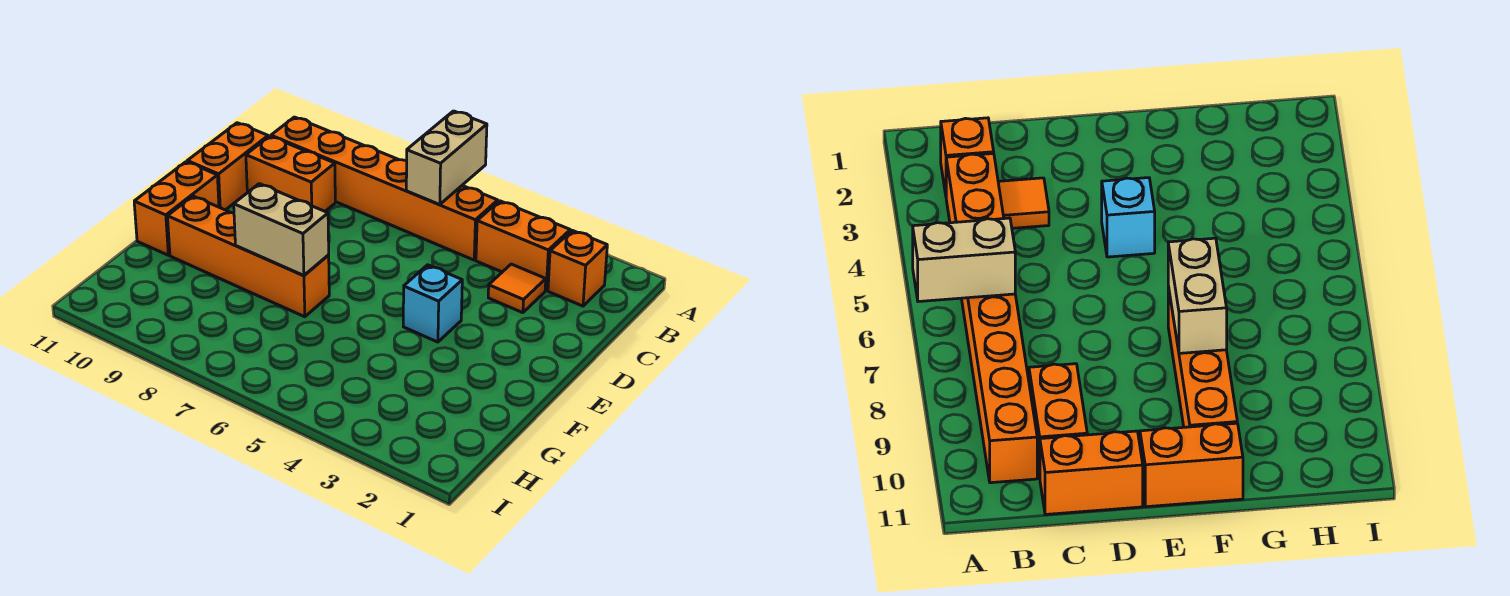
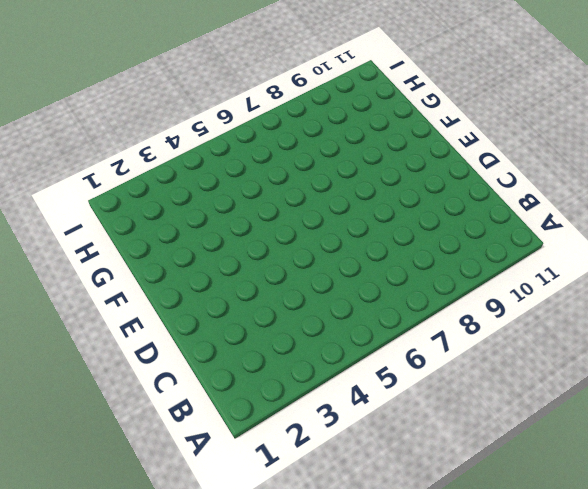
none -> orange 1x1 brick [548,230,607,306]
none -> orange 1x2 brick [476,201,570,290]

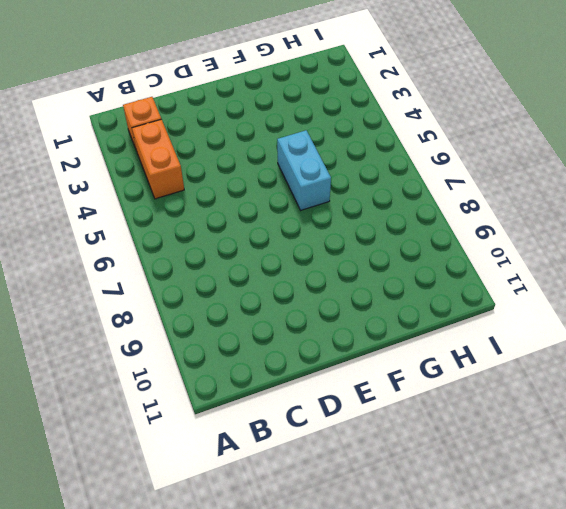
cyan 1x2 brick [277,130,331,210] -> none
none -> orange 1x6 brick [271,117,498,260]
none -> orange 1x1 tile [488,264,546,313]

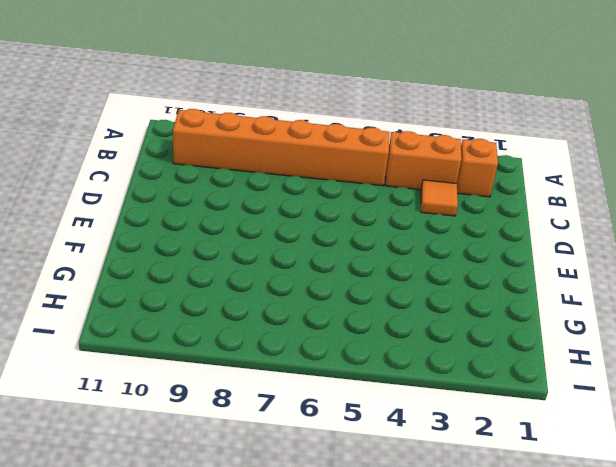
none -> orange 1x2 brick [246,136,335,211]
none -> orange 1x2 brick [187,123,268,210]

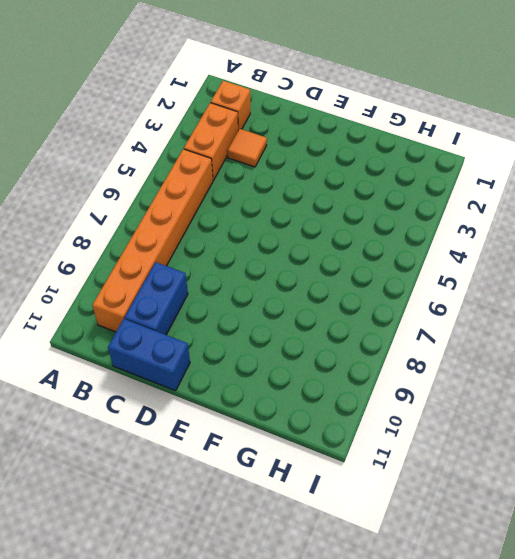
blue 1x2 brick [125,262,188,335] -> orange 1x2 brick [246,136,335,211]
blue 1x2 brick [108,319,190,391] -> orange 1x2 brick [187,123,268,210]
none -> cyan 1x1 brick [403,265,462,342]
none -> orange 1x2 brick [134,162,219,255]

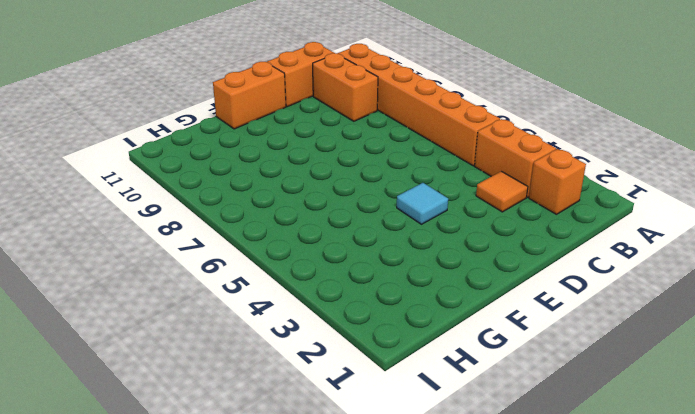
cyan 1x1 tile [397,183,448,224] -> cyan 1x1 brick [403,265,462,342]
none -> orange 1x4 brick [167,196,329,317]
none -> tan 1x2 brick [406,111,487,205]

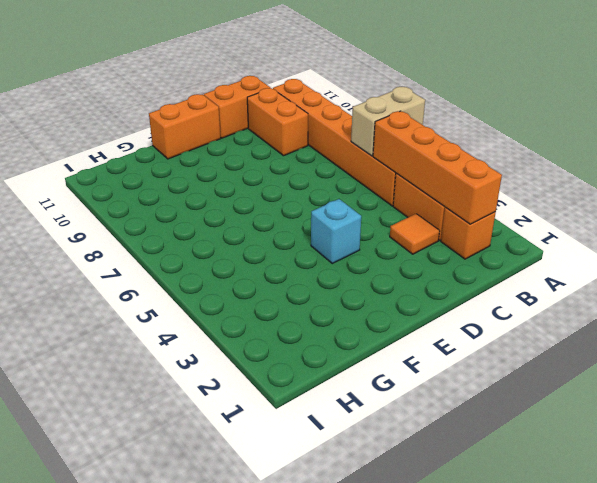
orange 1x4 brick [373,111,502,224] -> orange 1x4 brick moved to [167,196,329,317]
none -> tan 1x2 brick [234,184,329,275]

